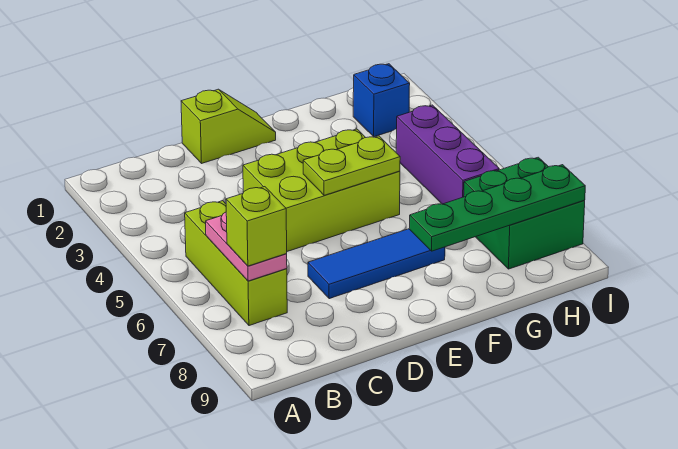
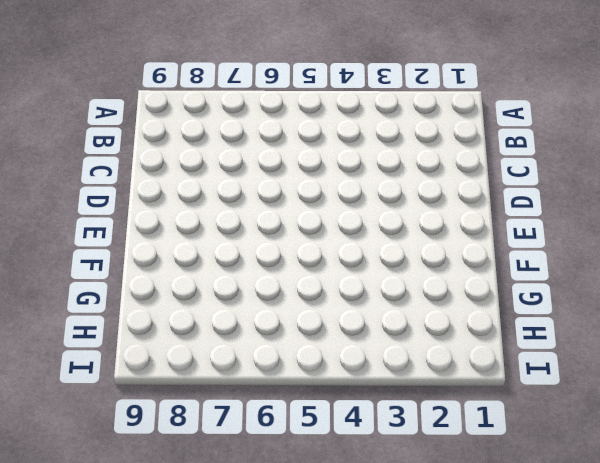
none -> lime 1x3 brick [185,201,287,326]
none -> lime 1x2 slope [181,89,276,164]

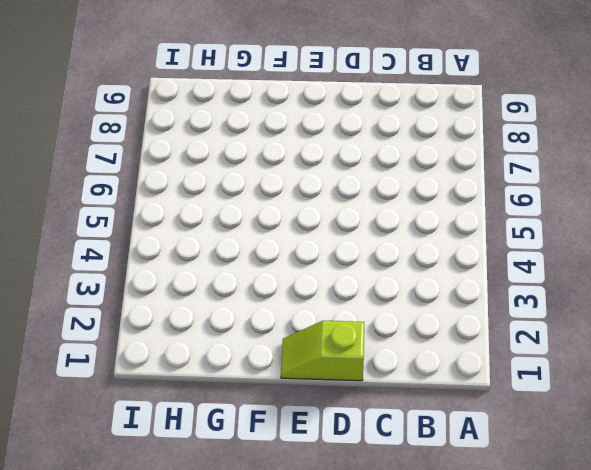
none -> lime 1x3 brick [185,201,287,326]
none -> lime 2x3 brick [243,129,400,251]

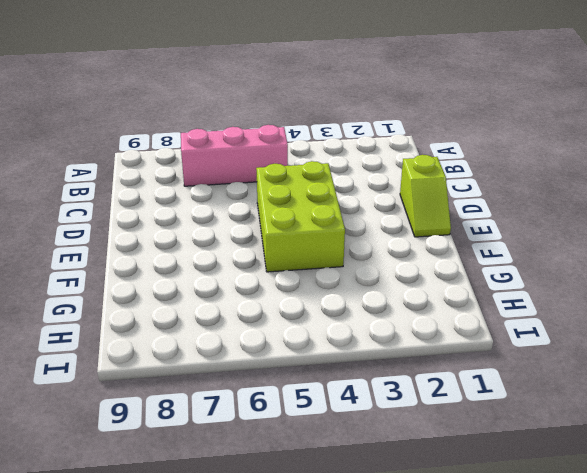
pink 1x3 brick [181,125,288,186] -> lime 1x3 brick [185,201,287,326]
none -> blue 1x3 tile [308,229,445,299]
none -> blue 1x1 brick [353,64,410,137]

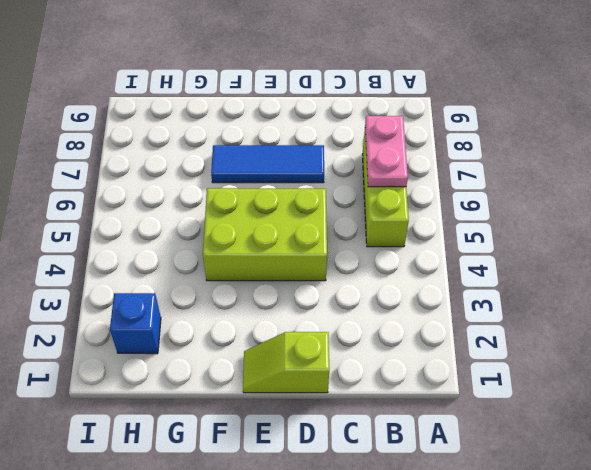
none -> purple 1x3 brick [396,105,499,204]
none -> green 2x2 brick [464,157,585,269]

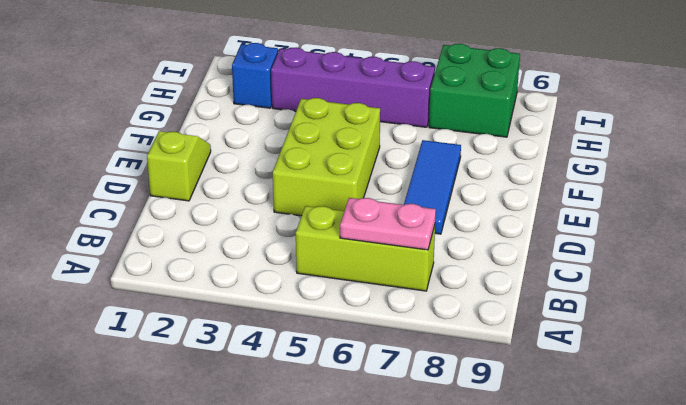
purple 1x4 brick [271,47,435,127] -> purple 1x3 brick [396,105,499,204]
none -> lime 1x2 plate [303,136,400,195]
none -> green 1x4 plate [409,165,585,251]

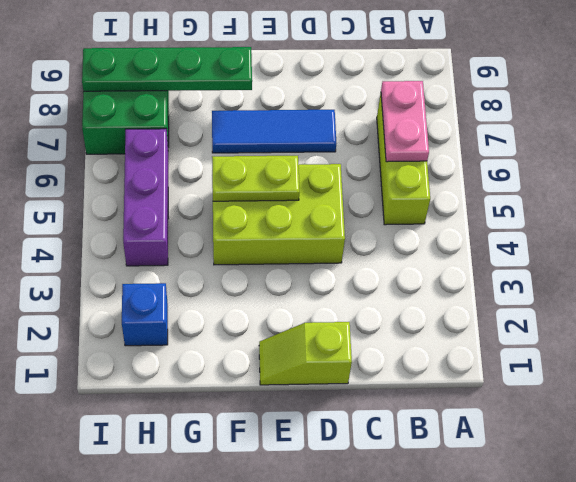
none -> lime 1x1 brick [226,187,287,266]

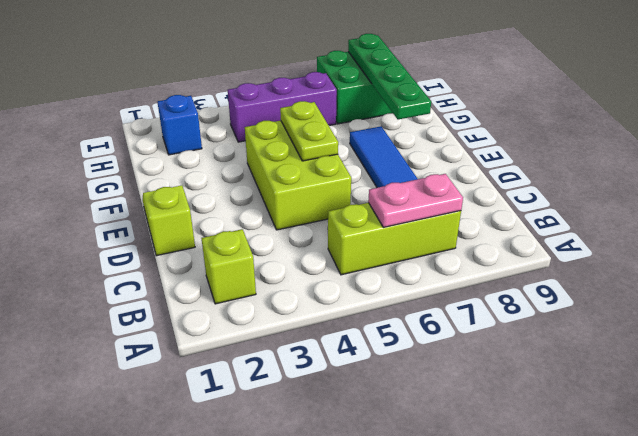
lime 1x1 brick [201,229,256,304] -> lime 1x1 brick moved to [226,187,287,266]

